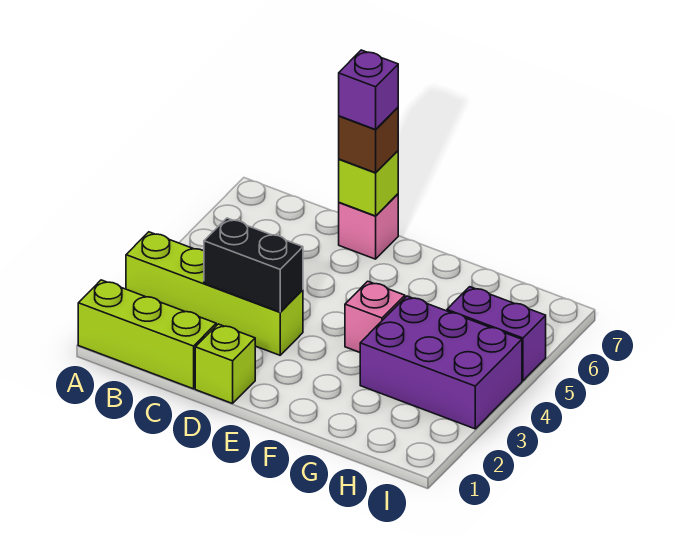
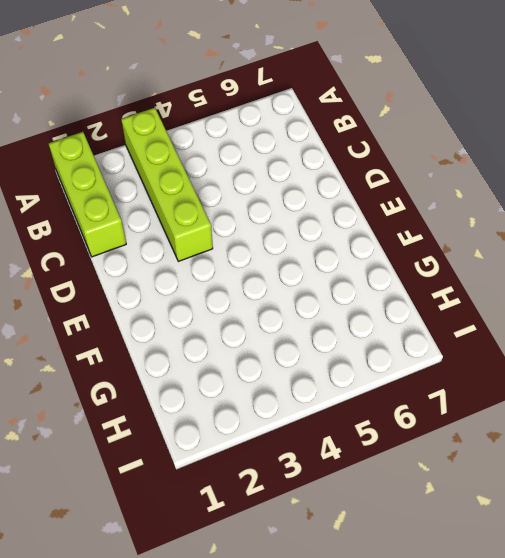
none -> lime 1x1 brick [195,324,256,404]
none -> pink 1x1 brick [339,194,398,259]

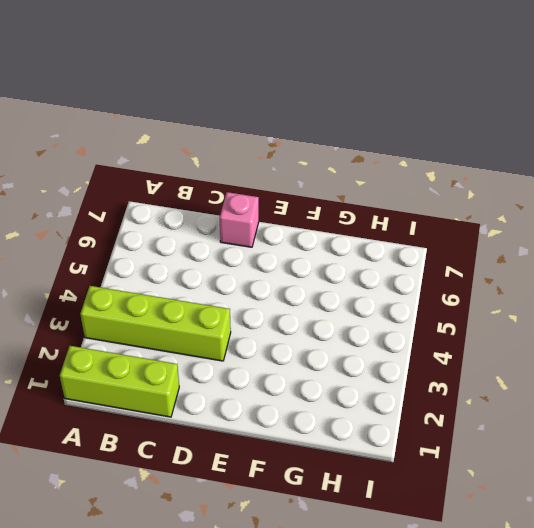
none -> lime 1x1 brick [195,324,256,404]
none -> pink 1x1 brick [345,281,405,352]

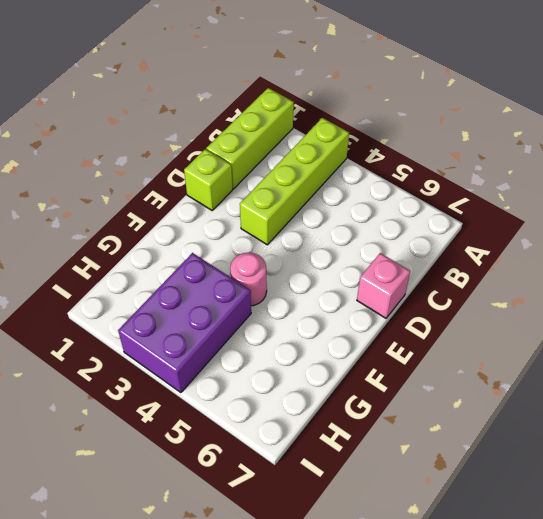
pink 1x1 round brick [230,253,267,306] -> pink 1x1 brick [345,281,405,352]
none -> purple 1x2 brick [447,287,546,381]
none -> black 1x2 brick [204,218,303,312]

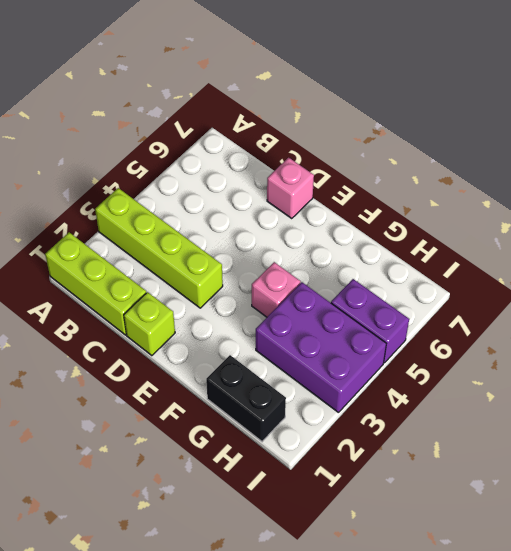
black 1x2 brick [206,355,286,442] -> black 1x2 brick moved to [204,218,303,312]
none -> lime 1x1 brick [339,151,398,216]
none -> brown 1x1 brick [339,108,398,173]

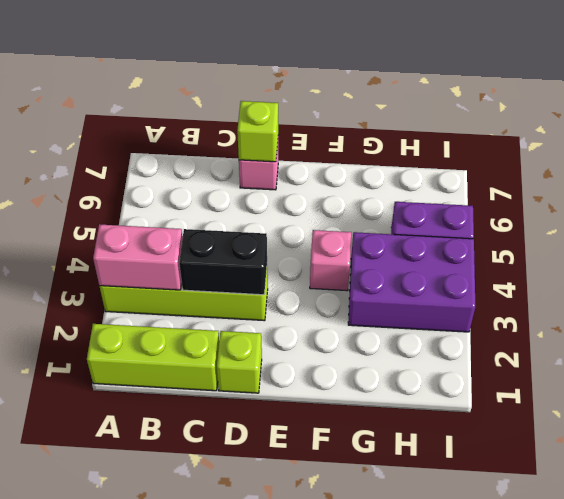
pink 1x2 brick [93,224,183,290] -> none
none -> brown 1x1 brick [339,108,398,173]
none -> purple 1x1 brick [339,50,398,130]

